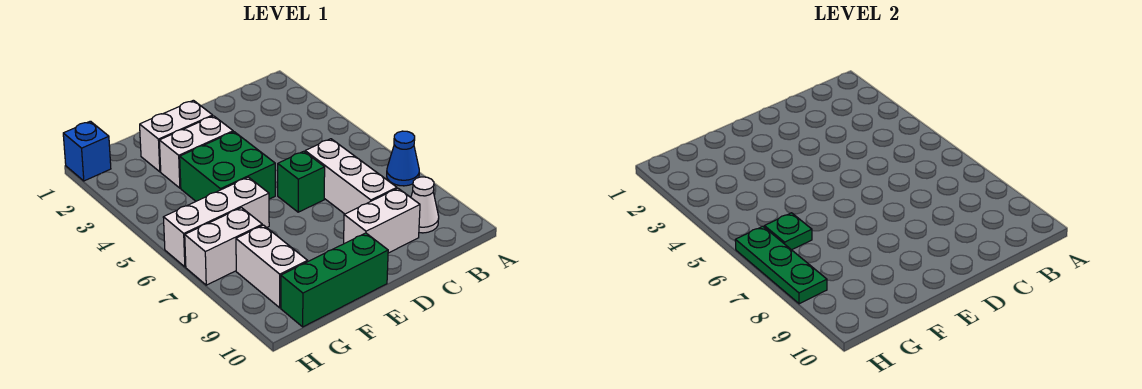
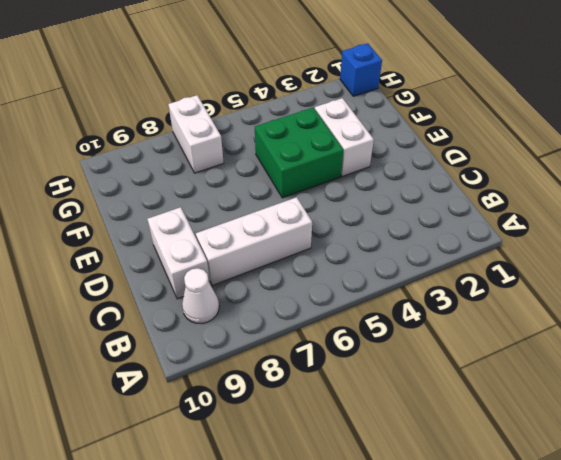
none -> blue 1x1 cone [387,131,419,186]
none -> green 1x1 brick [278,151,325,212]
none -> white 1x2 brick [140,100,213,172]

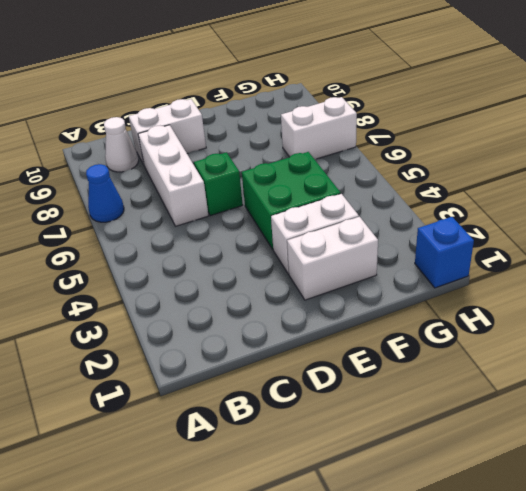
none -> green 1x3 brick [281,233,388,327]
none -> white 1x3 brick [163,177,269,267]
none -> white 1x2 brick [236,225,308,308]

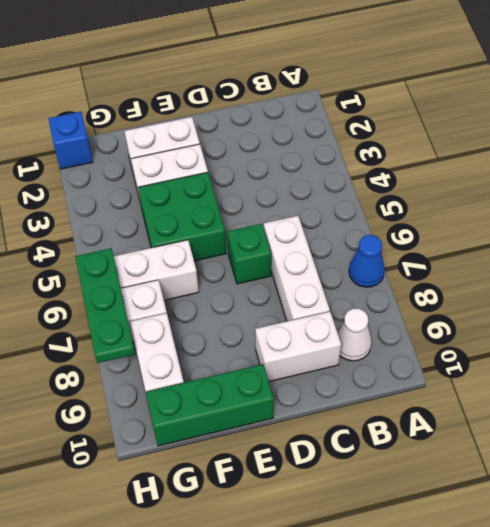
none -> green 1x1 plate [764,213,812,250]

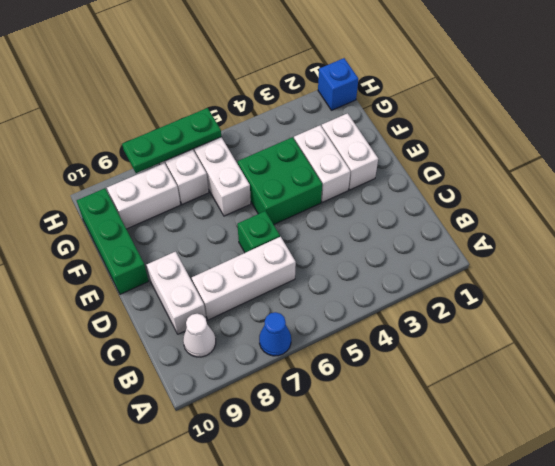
none -> green 1x1 plate [764,213,812,250]

